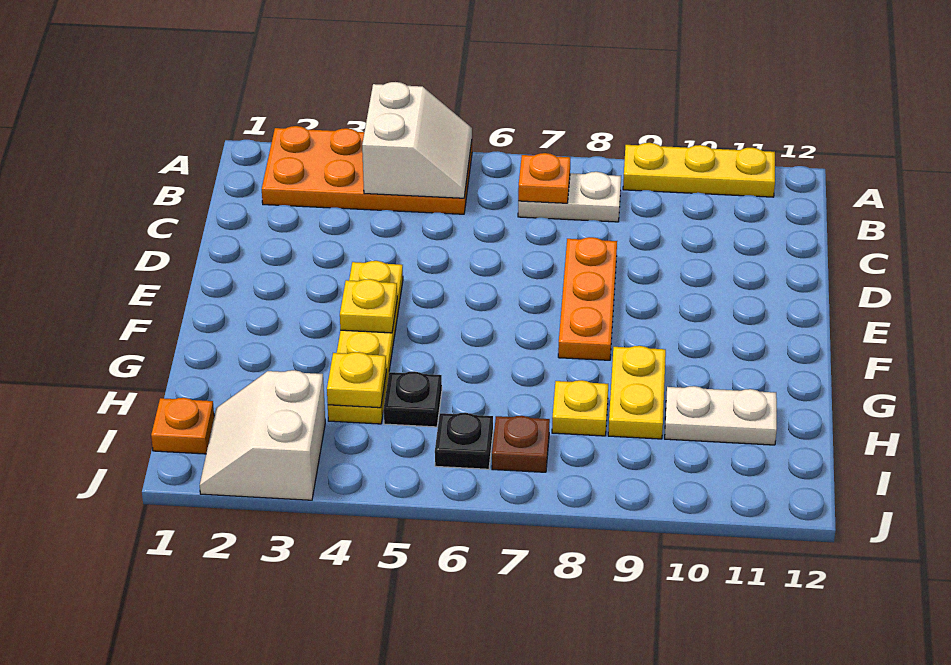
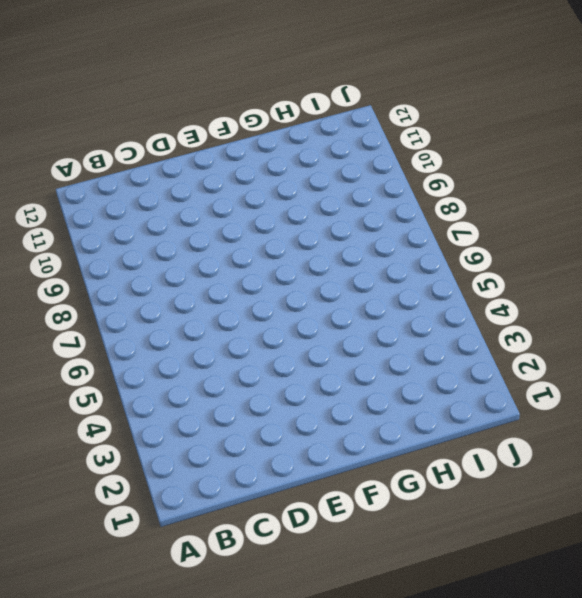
none -> orange 2x4 plate [262,126,472,214]
none -> yellow 1x3 plate [623,143,775,197]
none -> white 1x2 plate [518,172,621,222]

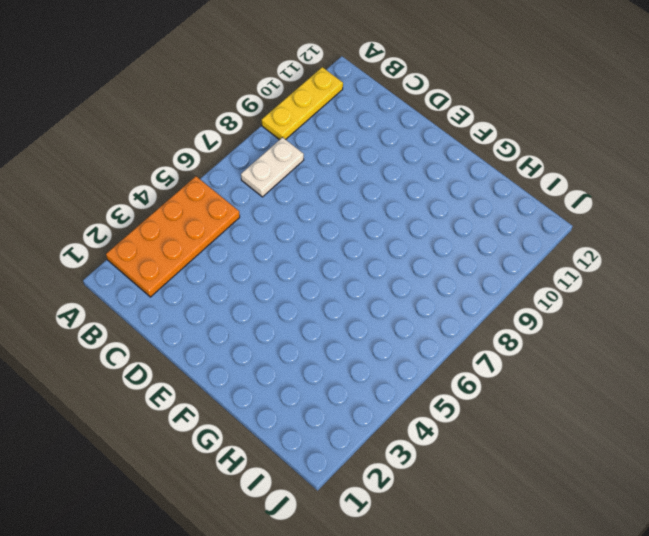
none -> orange 1x3 plate [558,237,617,360]
none -> yellow 1x4 plate [328,261,403,424]
none -> yellow 1x2 plate [608,346,666,439]

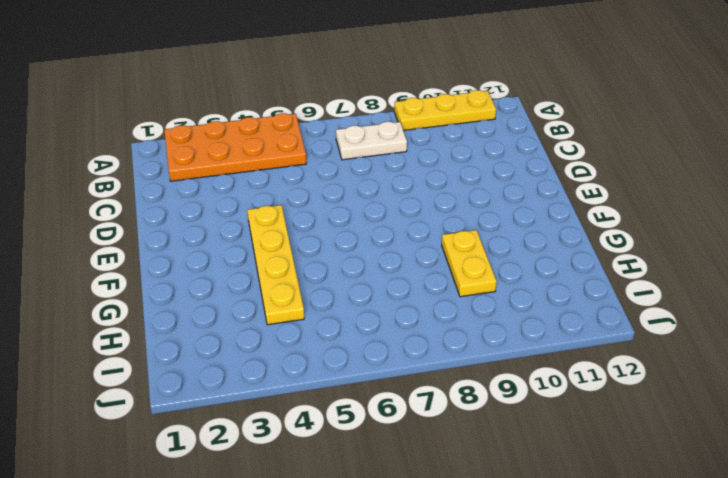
none -> orange 1x3 plate [558,237,617,360]
none -> black 1x1 plate [384,371,442,427]
none -> yellow 1x1 plate [552,380,608,436]

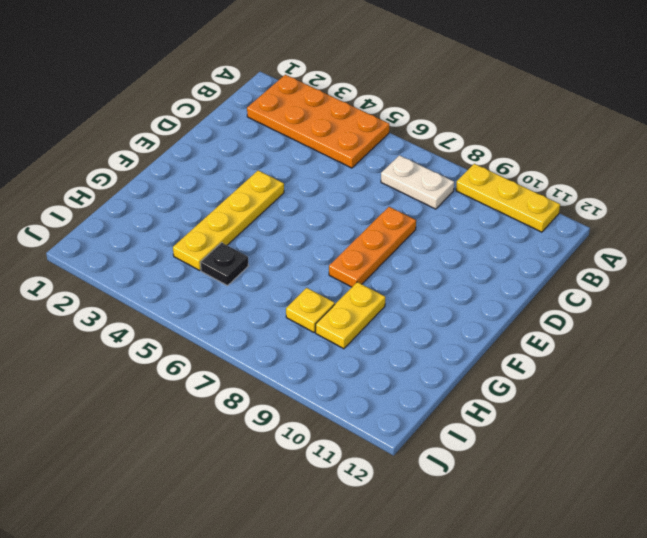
none -> white 1x2 plate [665,386,777,445]
none -> orange 1x1 plate [151,398,214,454]
none -> white 2x2 slope [200,370,325,500]

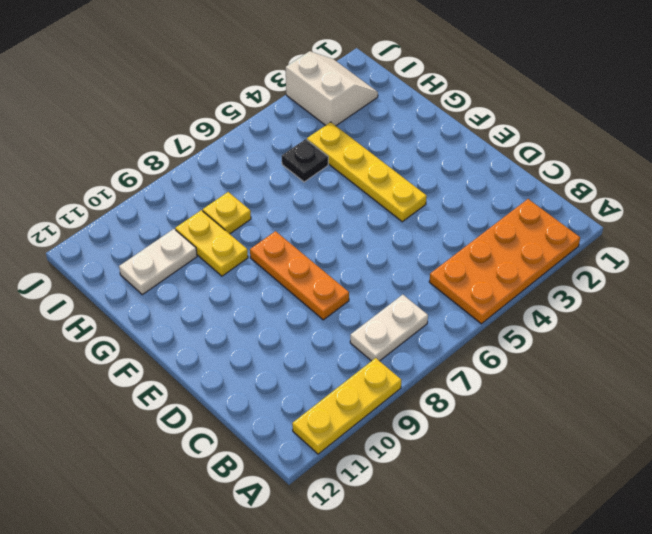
none -> orange 1x1 plate [151,398,214,454]
none -> black 1x1 plate [435,413,493,469]
none -> brown 1x1 plate [492,416,550,472]

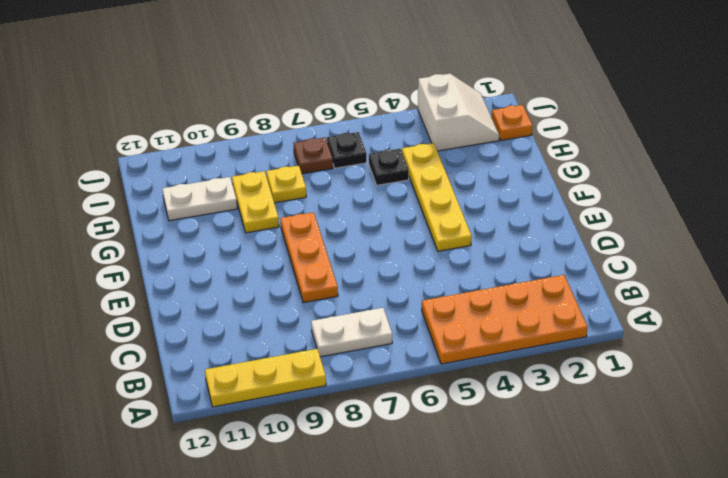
none -> white 2x2 slope [362,82,472,198]
none -> orange 1x1 plate [518,153,570,203]
none -> yellow 1x1 plate [340,279,397,333]

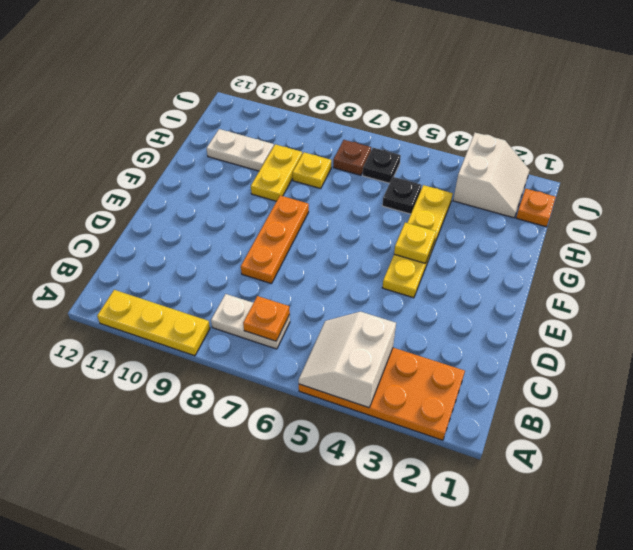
none -> yellow 1x1 plate [327,352,386,408]

